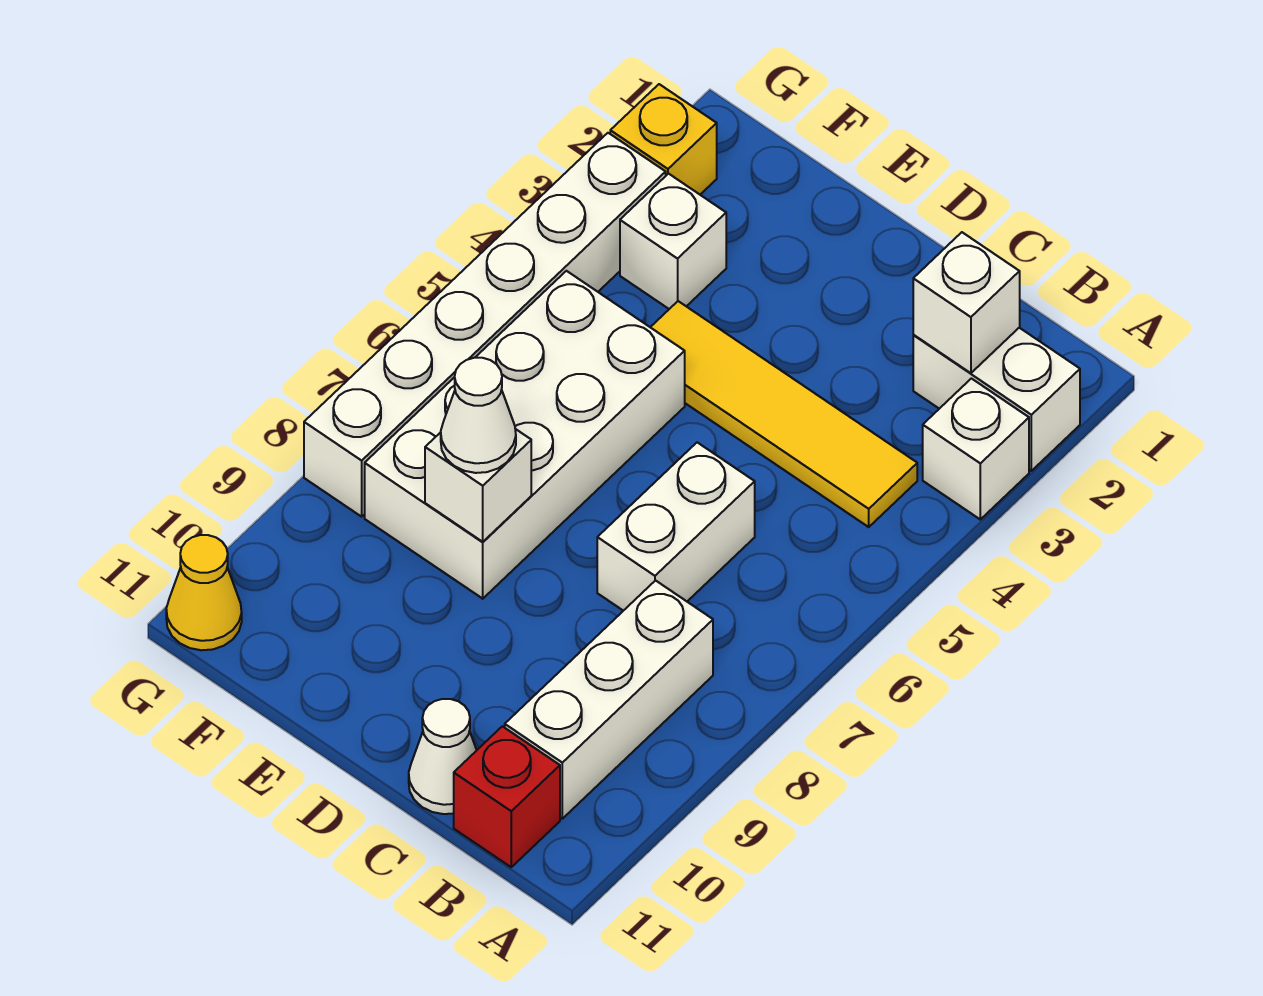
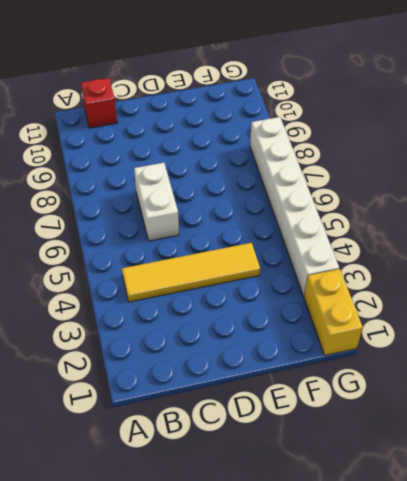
yellow 1x2 brick [304,269,363,355] -> yellow 1x1 brick [610,84,717,194]
none -> white 1x2 brick [913,328,1080,471]
none -> white 1x1 brick [923,379,1029,519]
none -> white 1x3 brick [505,581,713,819]

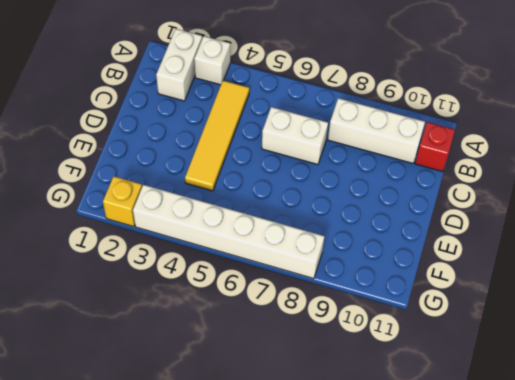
none -> white 1x1 cone [409,699,477,814]
none -> white 2x4 brick [365,271,685,599]
none -> white 1x1 brick [620,174,726,309]

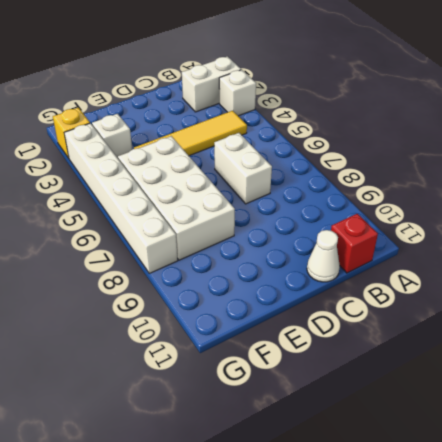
none -> white 1x3 brick [505,581,713,819]
none -> yellow 1x1 cone [166,535,242,650]
none -> white 1x1 brick [913,232,1020,373]

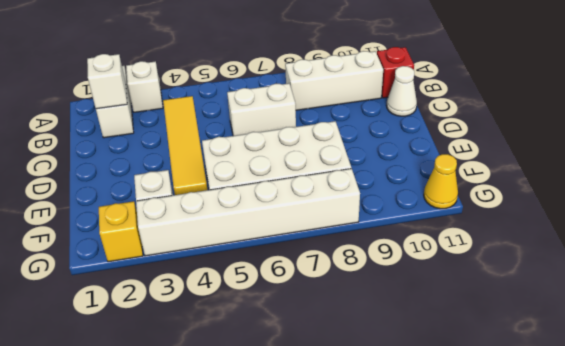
none -> white 1x1 brick [425,429,531,542]
none -> white 1x1 cone [441,358,516,473]

